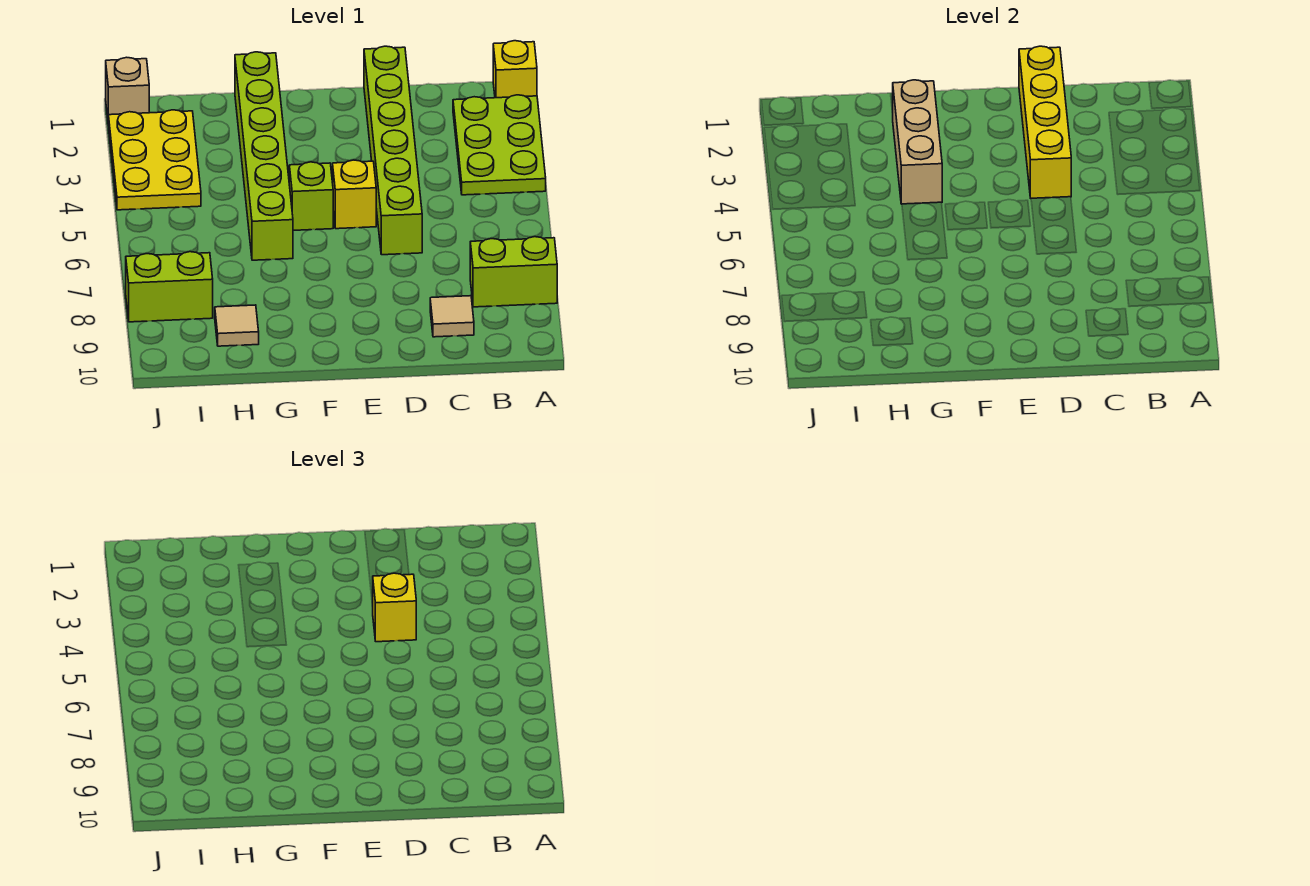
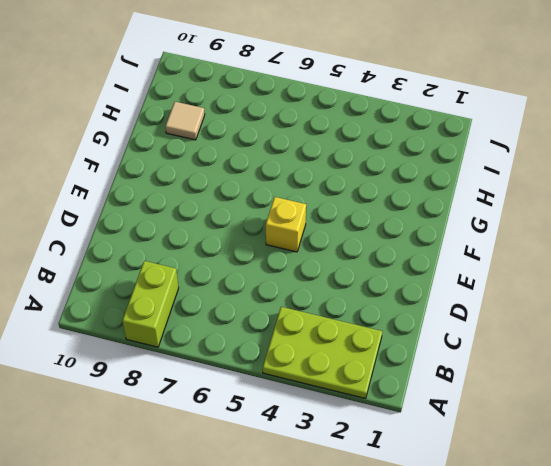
none -> yellow 1x1 brick [493,41,537,98]
none -> tan 1x1 tile [430,296,474,337]
none -> lime 1x6 brick [364,46,422,255]

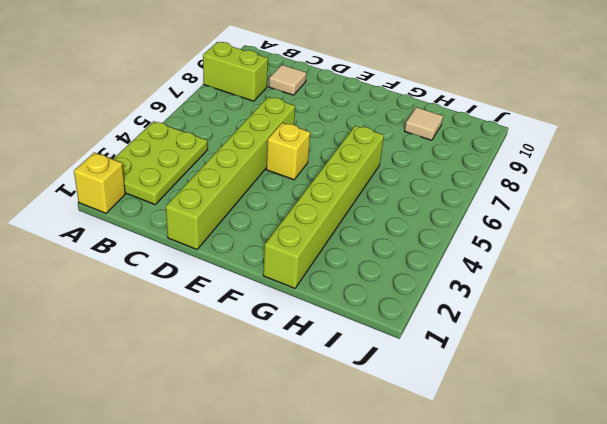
none -> lime 1x1 brick [289,162,333,230]
none -> yellow 2x3 plate [109,110,201,210]
none -> lime 1x2 brick [126,252,213,322]

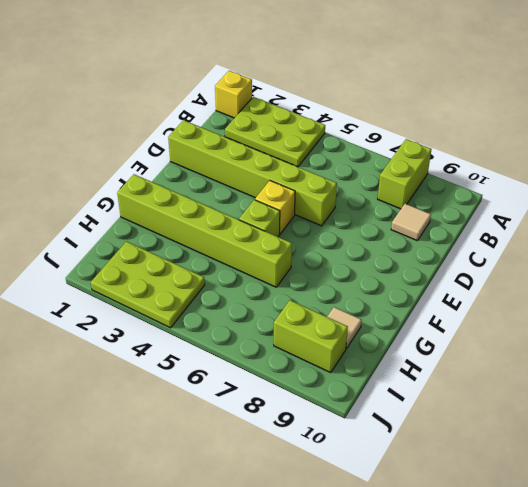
lime 2x3 plate [91,242,205,328] -> yellow 2x3 plate [109,110,201,210]
lime 1x2 brick [274,300,348,373] -> lime 1x2 brick turned to [126,252,213,322]
none -> tan 1x1 brick [106,57,149,126]
none -> yellow 1x4 brick [1019,46,1071,198]
none -> tan 1x3 brick [893,80,942,204]

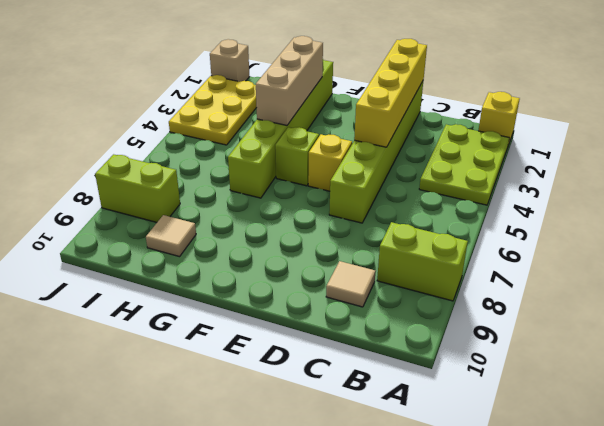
none -> yellow 1x1 brick [373,573,416,642]

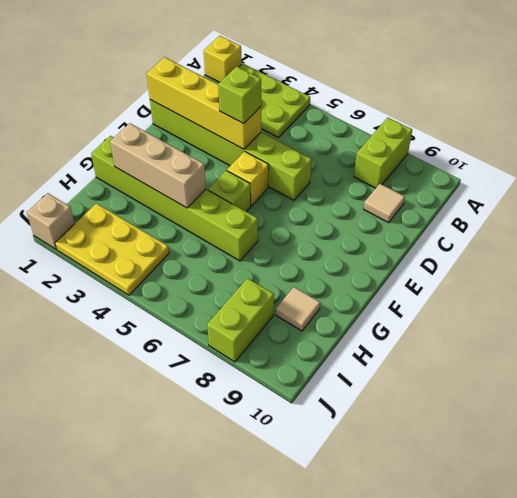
lime 1x1 brick [218,66,261,124] -> yellow 1x1 brick [373,573,416,642]

